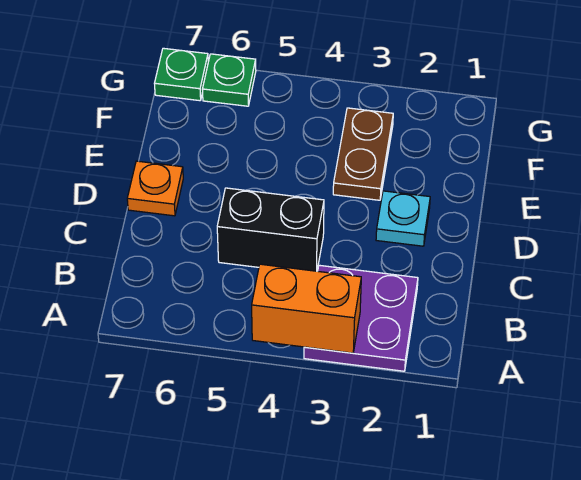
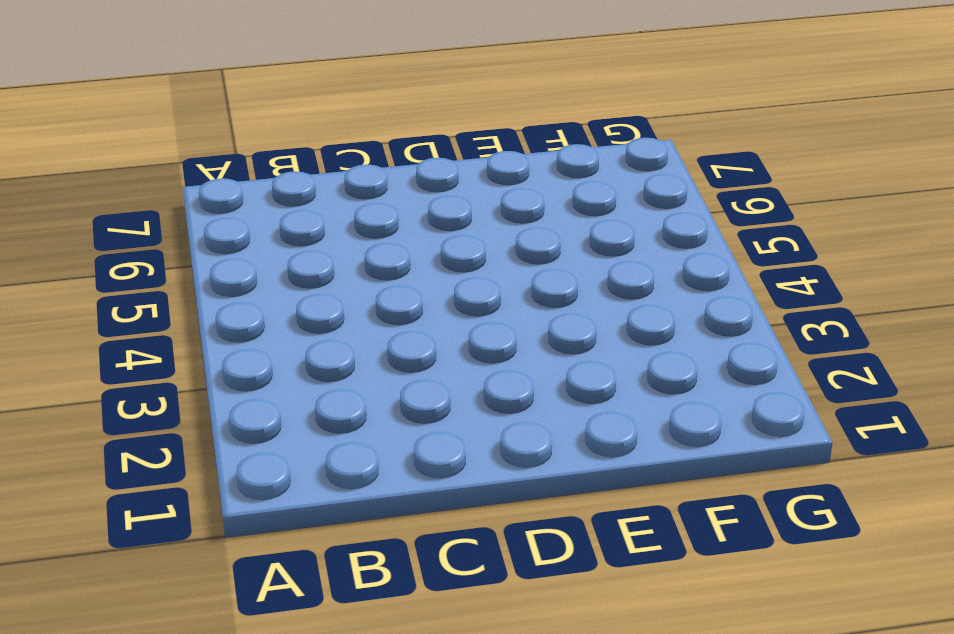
none -> purple 2x2 plate [304,265,418,371]
none -> black 1x2 brick [217,188,324,271]

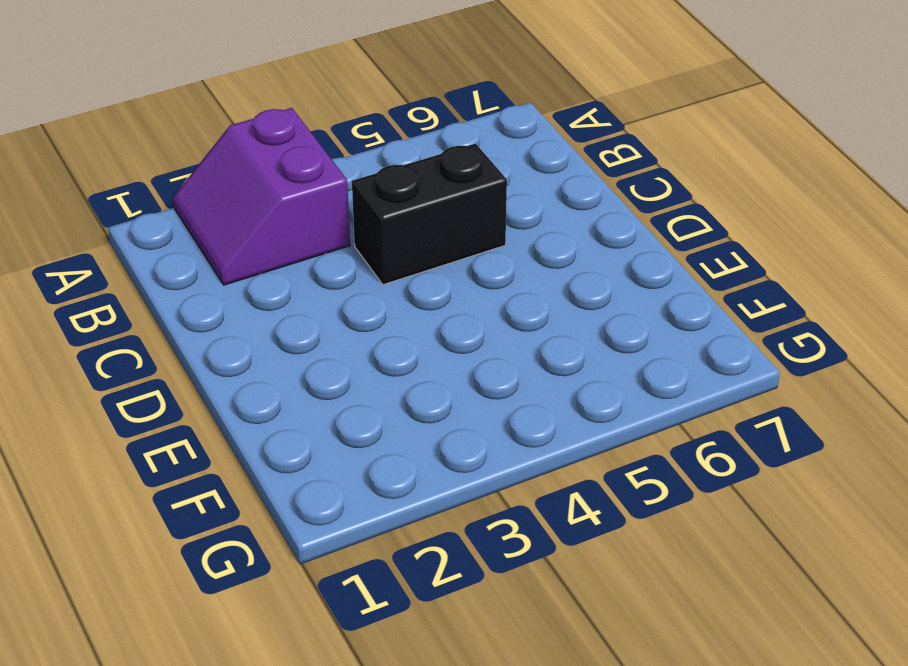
purple 2x2 slope [173,108,350,285] -> purple 2x2 plate [304,265,418,371]
none -> cyan 1x1 plate [376,191,430,246]
none -> orange 1x1 plate [127,161,183,216]

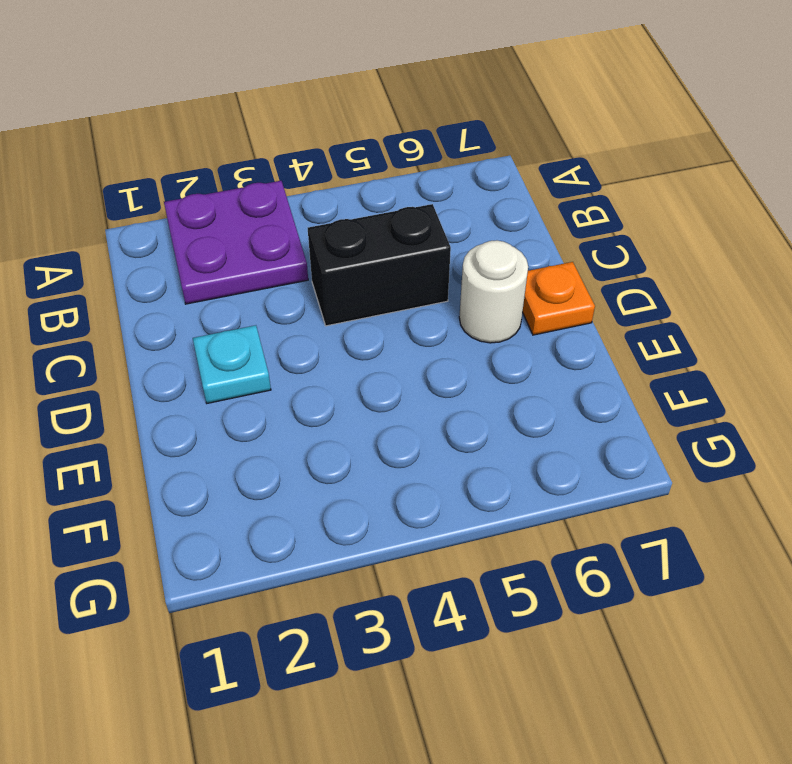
white 1x1 round brick [459,240,528,343] -> none
none -> brown 1x2 plate [333,108,393,200]
none -> green 1x1 plate [202,54,256,106]

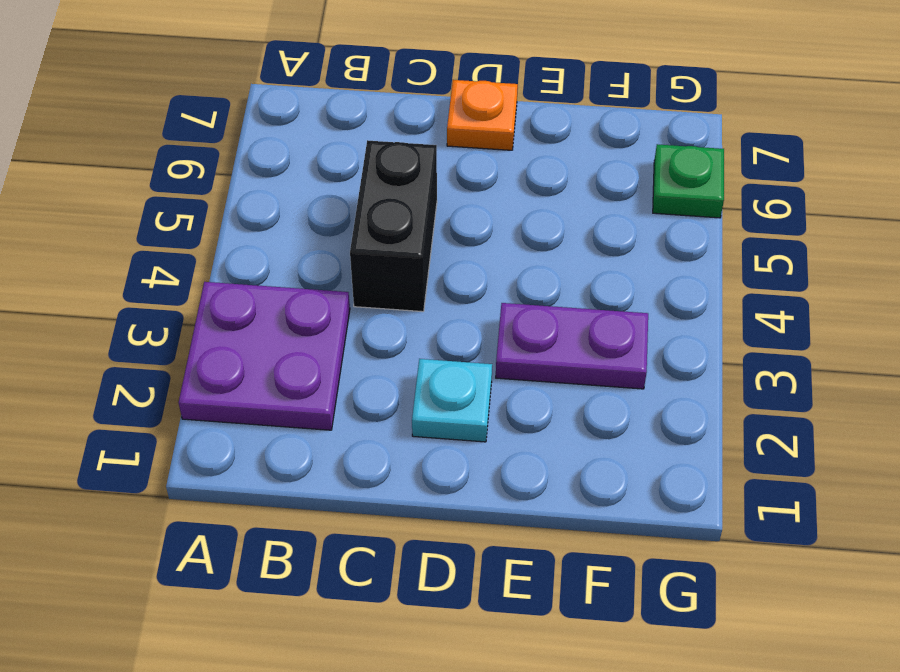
purple 1x2 plate [496,303,648,389] -> brown 1x2 plate [333,108,393,200]
none -> green 1x1 plate [154,48,208,101]
none -> orange 1x2 brick [252,264,361,353]

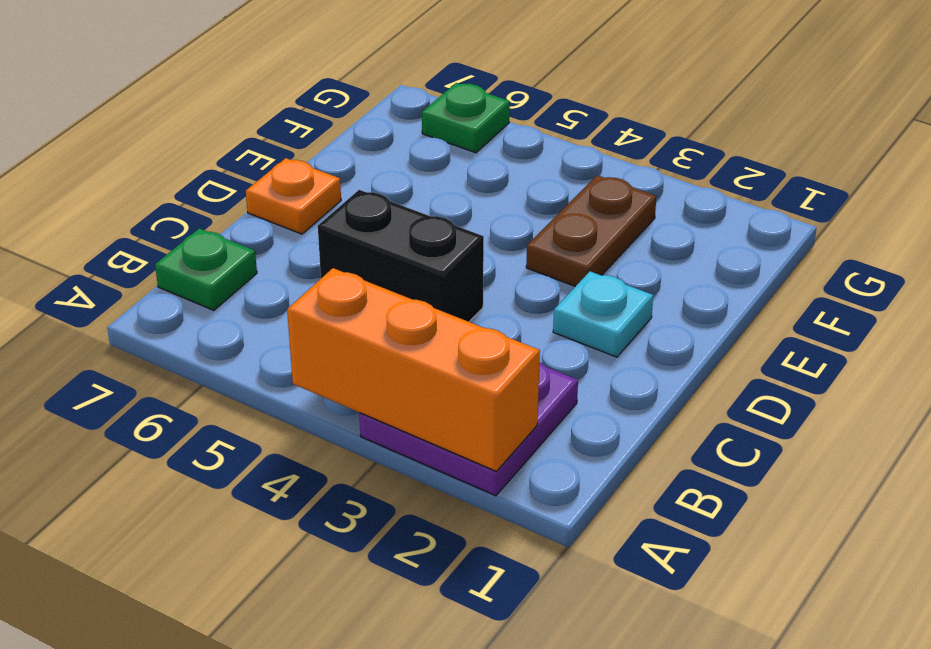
orange 1x3 brick [287,268,540,471] -> orange 1x2 brick [252,264,361,353]
green 1x1 plate [155,228,257,310] -> green 1x1 plate moved to [154,48,208,101]

